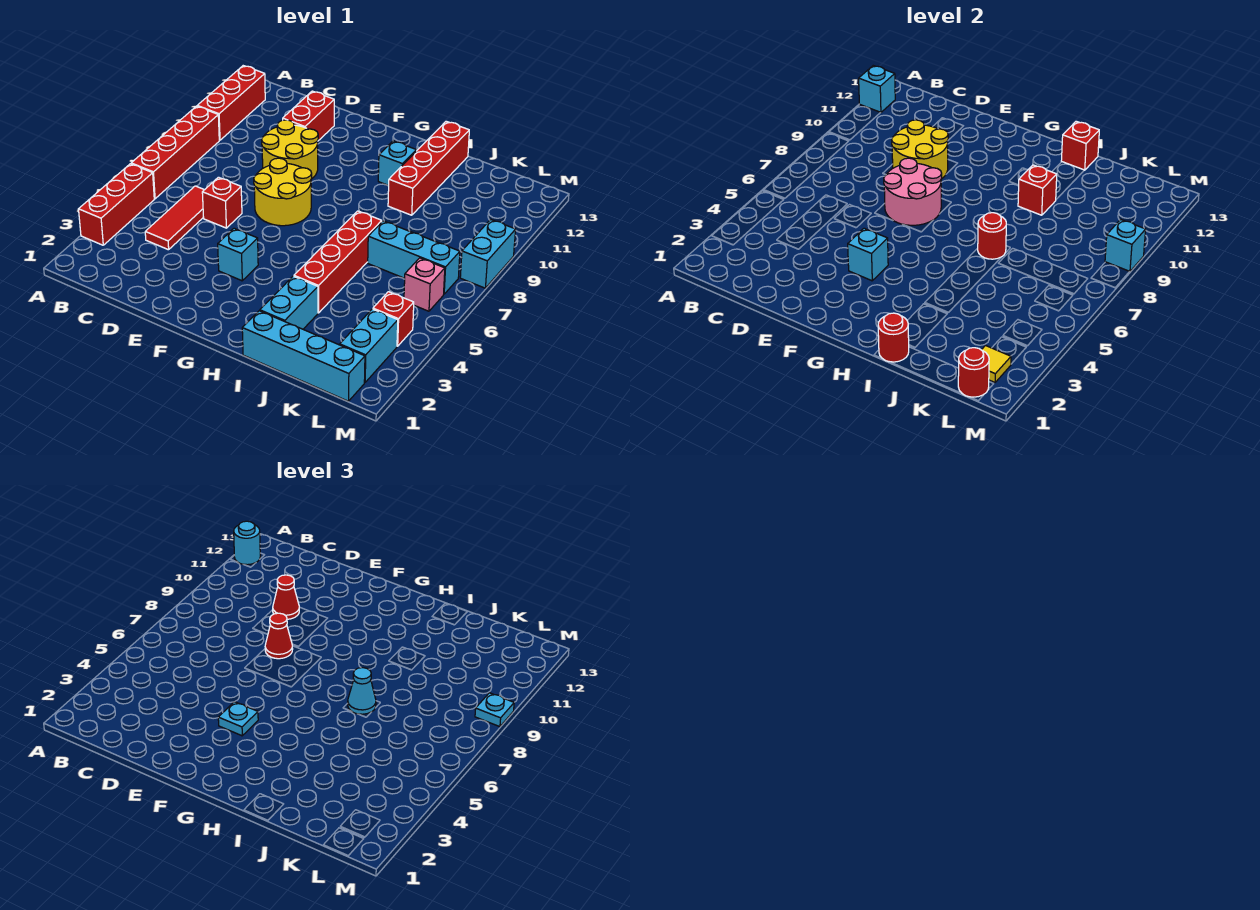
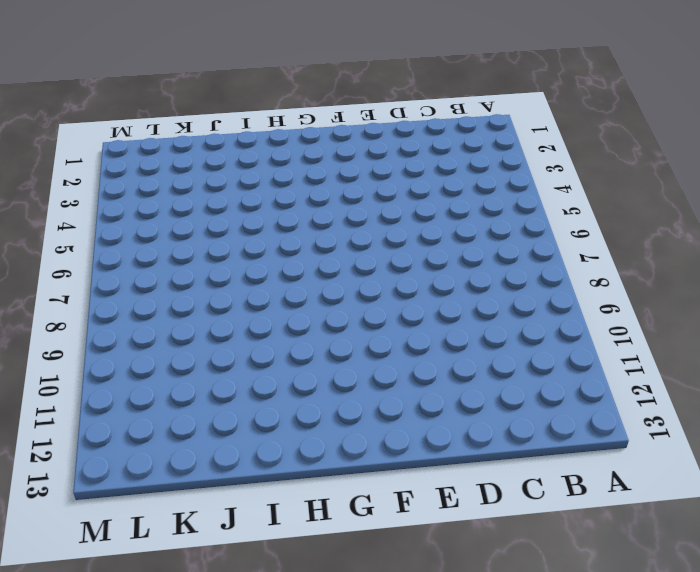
none -> red 1x3 brick [79,164,154,245]
none -> red 1x4 brick [131,106,219,199]
none -> red 1x3 brick [198,66,265,140]
none -> red 1x3 tile [145,186,204,250]

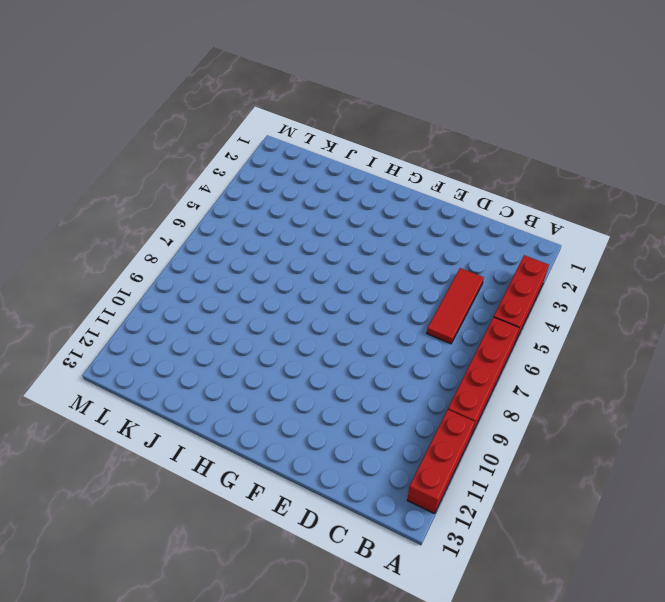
none -> red 1x1 brick [202,177,242,228]
none -> yellow 2x2 round brick [262,120,318,178]
none -> red 1x2 brick [283,91,334,141]
none -> yellow 2x2 round brick [254,158,312,226]

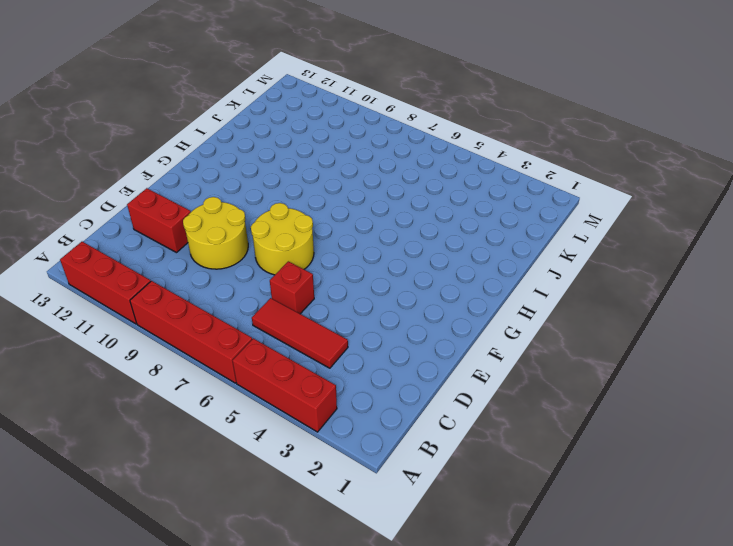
none -> cyan 1x1 brick [218,228,258,281]
none -> cyan 1x1 brick [378,141,416,186]
none -> cyan 1x4 brick [242,311,365,401]
none -> cyan 1x2 brick [260,276,318,329]

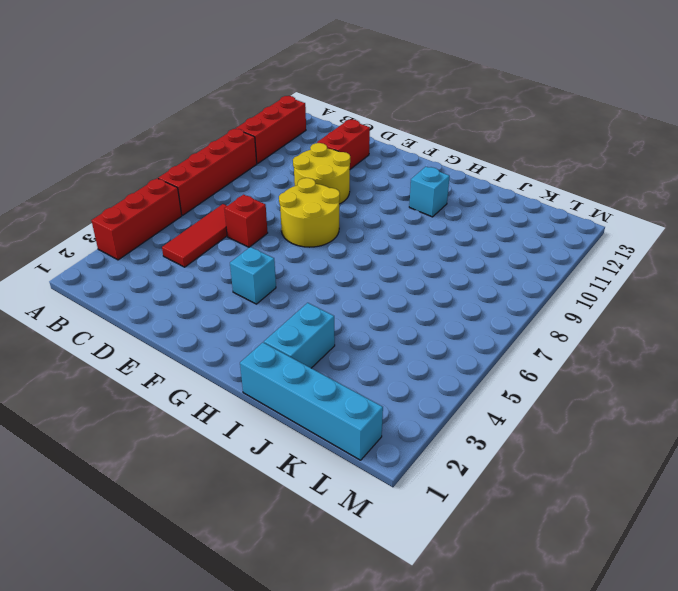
none -> red 1x4 brick [294,211,382,313]
none -> red 1x4 brick [388,121,469,215]
none -> cyan 1x3 brick [368,221,460,294]
none -> cyan 1x2 brick [340,309,398,382]

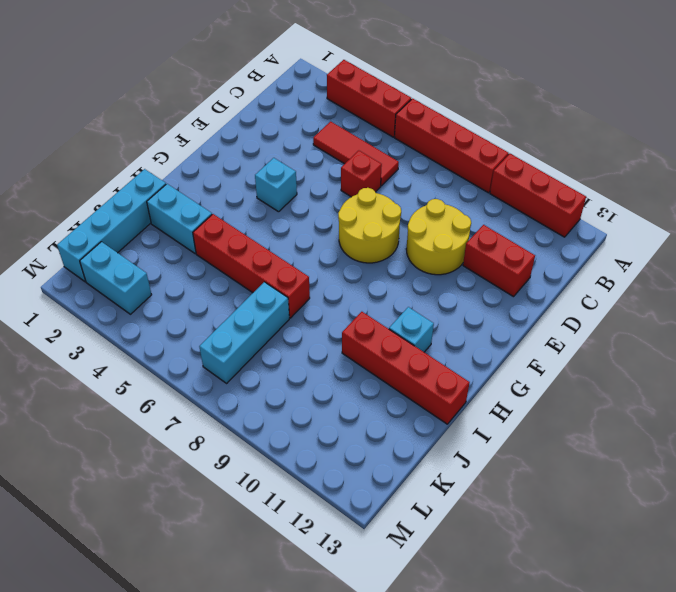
none -> red 1x1 brick [373,292,414,346]
none -> pink 1x1 brick [404,258,445,311]
none -> cyan 1x2 brick [460,219,516,288]
none -> cyan 1x1 brick [859,66,895,113]

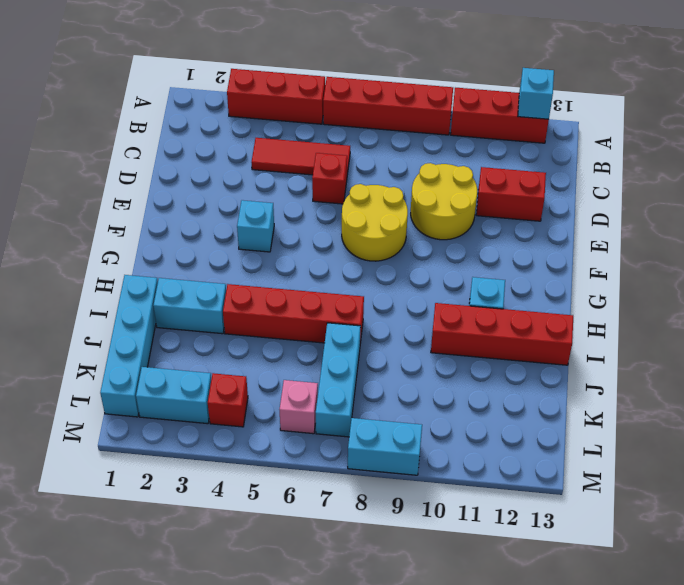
none -> yellow 2x2 round brick [892,120,948,178]
none -> pink 2x2 round brick [884,158,942,225]
none -> cyan 1x1 brick [848,228,888,281]
none -> red 1x1 round brick [878,313,909,362]

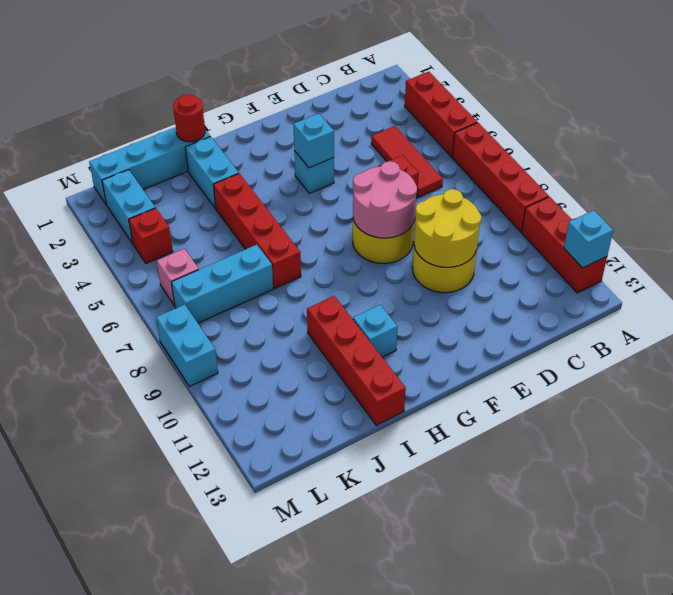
none -> red 1x2 brick [283,91,334,141]
none -> red 1x1 round brick [978,213,1006,259]
none -> red 1x1 brick [1018,165,1057,215]
none -> red 1x1 brick [1061,121,1099,170]

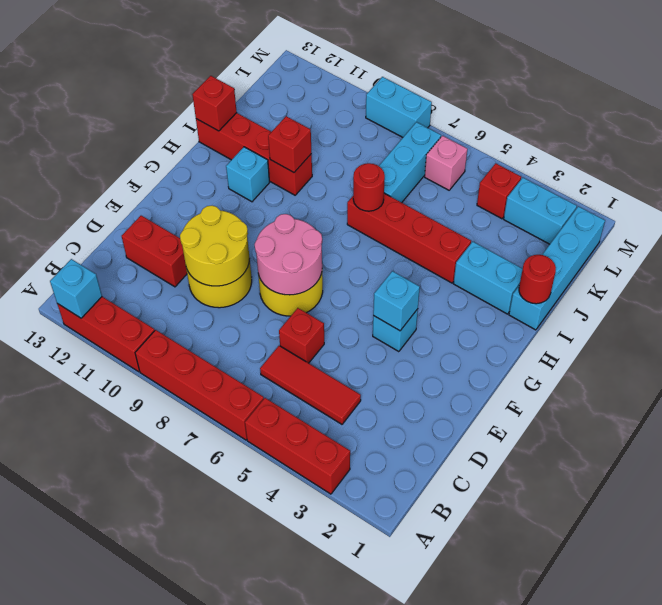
none -> red 1x1 round brick [958,348,989,397]
none -> yellow 1x1 tile [982,346,1011,382]
none -> cyan 1x1 brick [1105,219,1146,272]
none -> cyan 1x1 round brick [234,521,260,565]

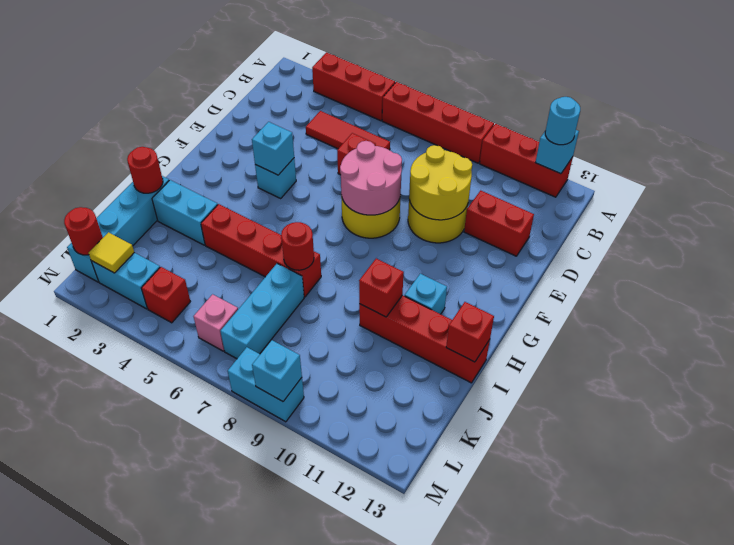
none -> red 1x1 cone [273,575,299,619]
none -> red 1x1 cone [265,613,293,659]
none -> cyan 1x1 plate [218,702,258,736]
none -> cyan 1x1 cone [348,668,376,714]

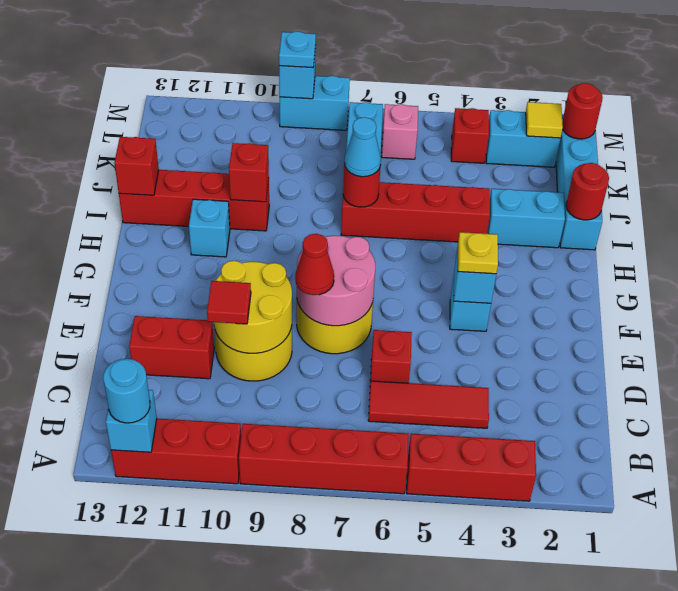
red 1x1 tile [207,281,251,324] -> red 1x1 cone [273,575,299,619]
yellow 1x1 plate [458,232,498,274] -> cyan 1x1 plate [218,702,258,736]

